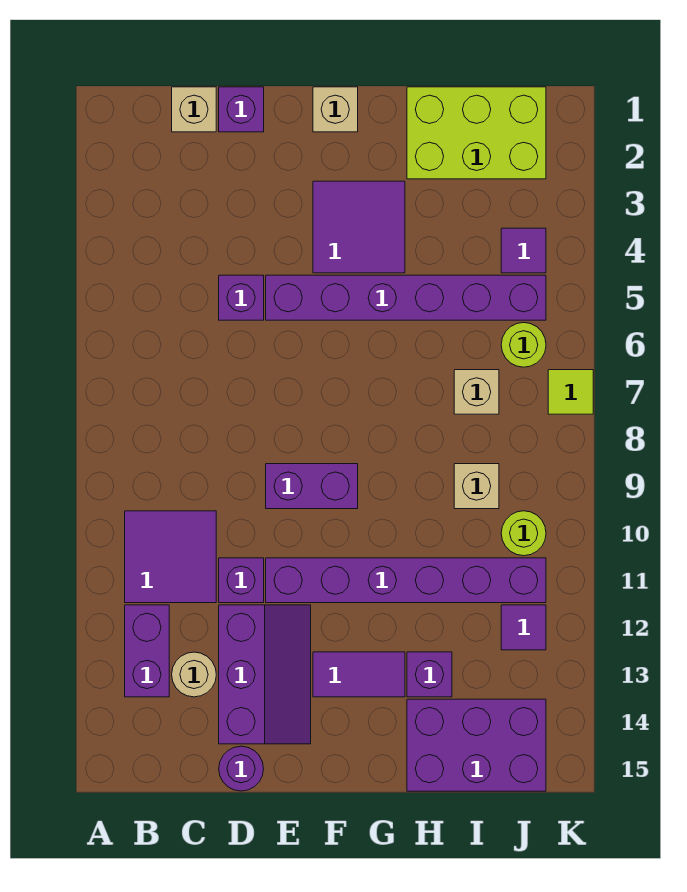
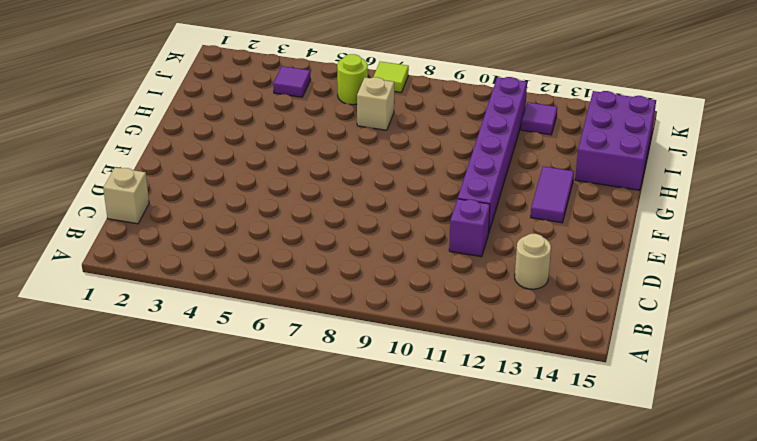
none -> purple 2x2 tile [125,511,216,603]
none -> purple 1x2 brick [125,605,169,697]
none -> purple 1x1 brick [219,87,264,132]

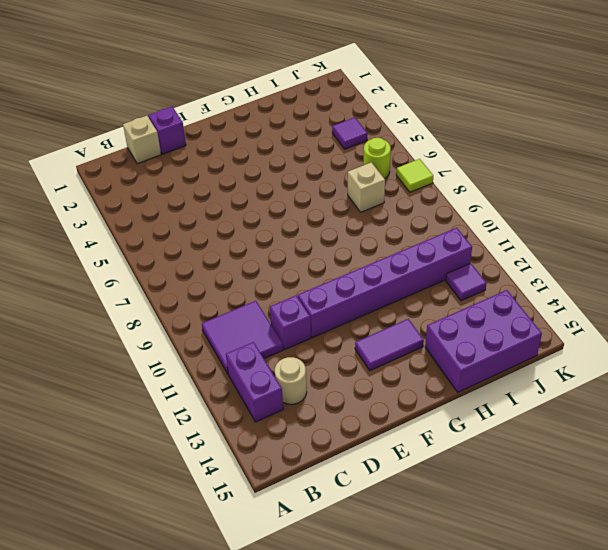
none -> purple 1x1 brick [219,275,264,320]
none -> purple 2x3 slope [219,605,311,744]
none -> purple 1x1 round brick [219,746,264,791]

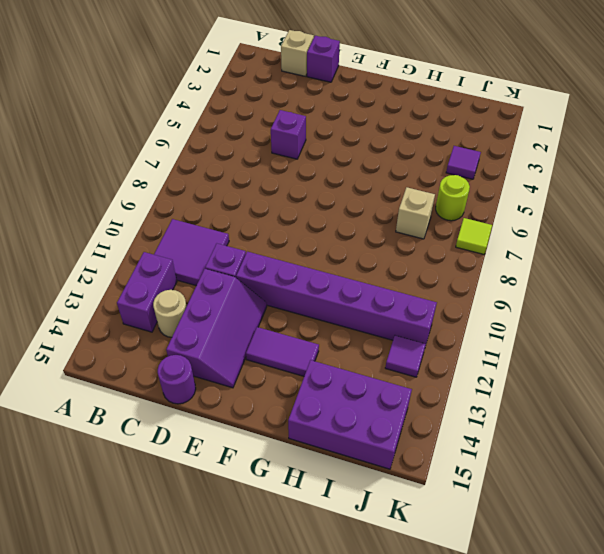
none -> purple 1x6 brick [266,275,546,320]
none -> purple 1x2 brick [266,464,358,509]
none -> tan 1x1 brick [313,87,358,132]

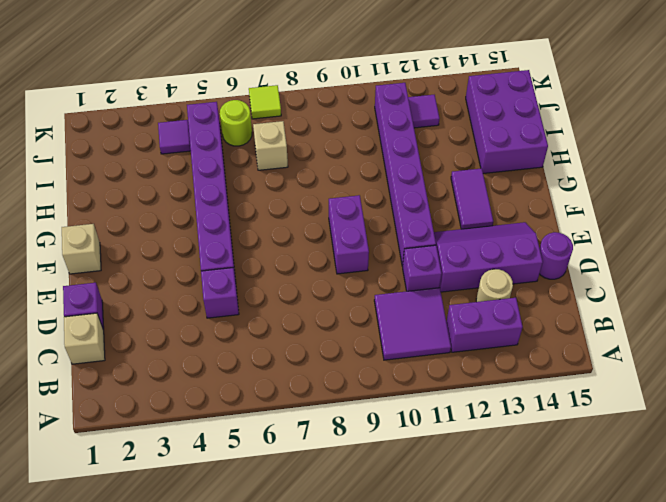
none -> purple 2x2 tile [313,181,405,273]
none -> lime 2x3 brick [407,87,546,179]
none -> purple 1x1 brick [407,652,452,697]

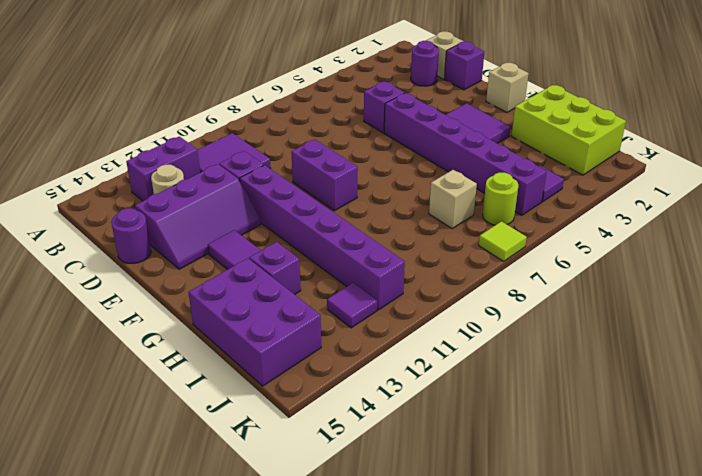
purple 1x1 round brick [411,41,439,86] -> none
none -> tan 1x1 brick [454,464,499,509]
none -> lime 1x1 round brick [501,511,546,556]

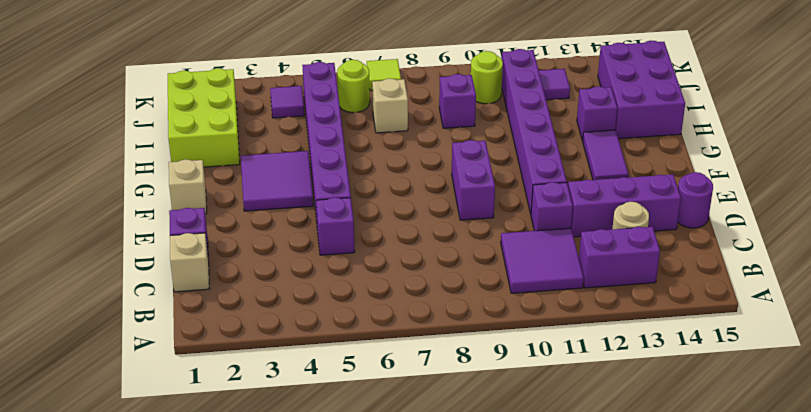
purple 1x1 brick [439,74,476,128] -> tan 1x1 brick [454,464,499,509]

